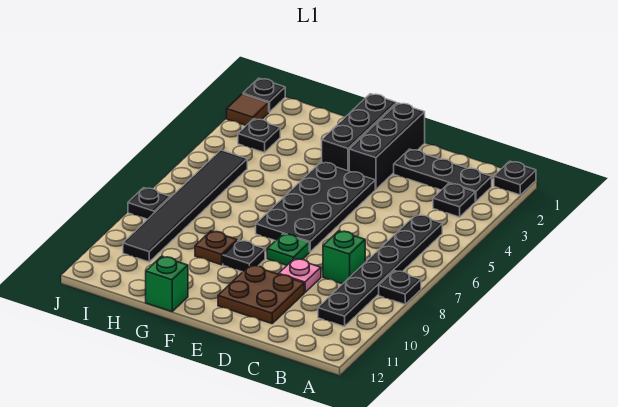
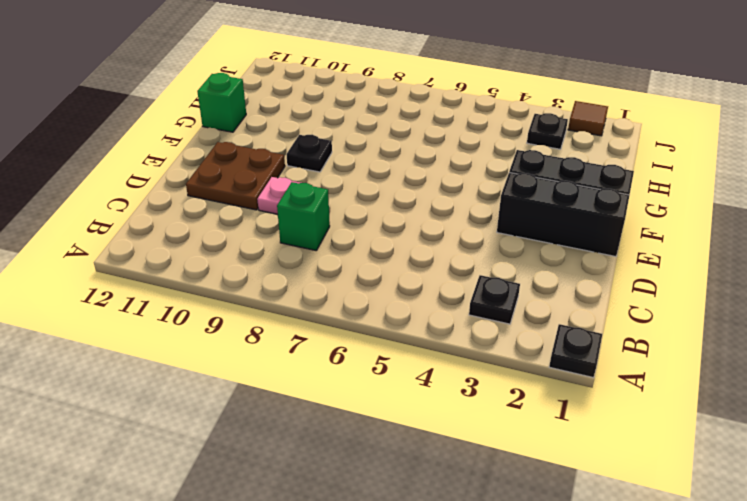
none -> black 1x1 plate [379,271,421,304]
none -> black 1x3 plate [394,149,492,201]
none -> black 1x6 plate [318,215,442,327]

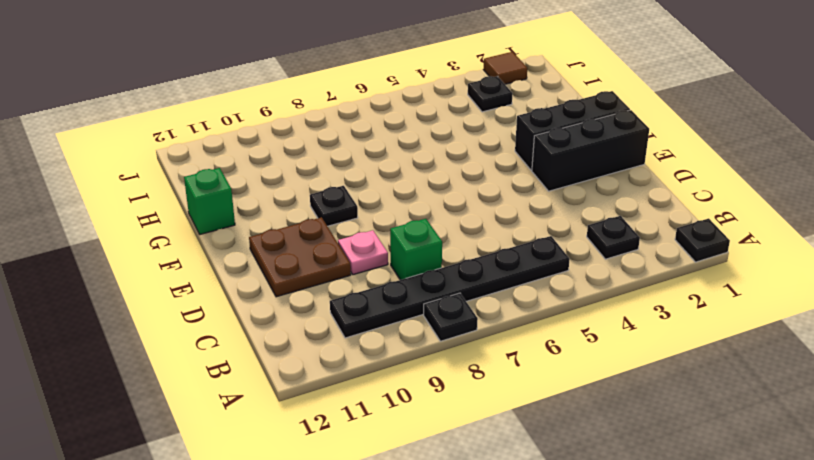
none -> black 1x3 plate [394,149,492,201]
none -> black 2x4 plate [256,162,375,252]
none -> green 1x1 plate [267,234,309,265]

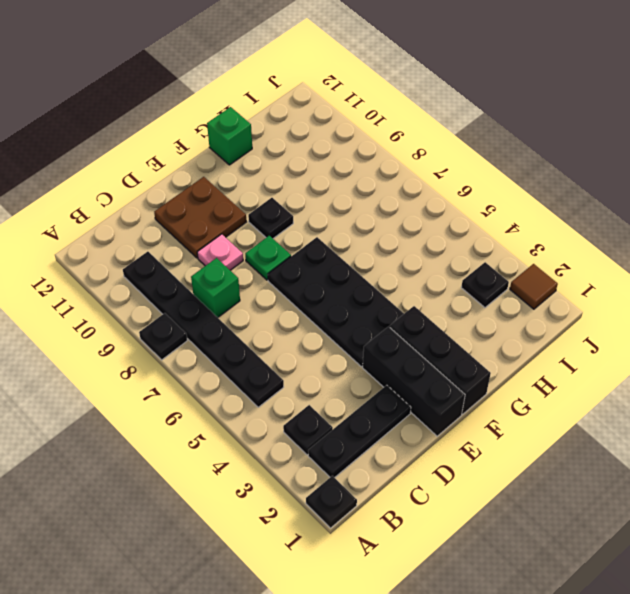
none -> brown 1x1 plate [195,231,237,265]
none -> black 1x6 tile [123,150,247,262]
none -> black 1x1 plate [243,78,285,112]

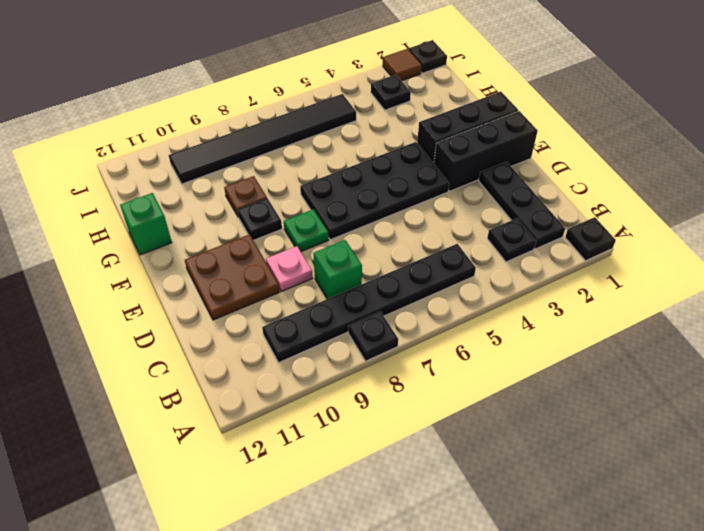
none -> black 1x1 plate [128,188,170,219]

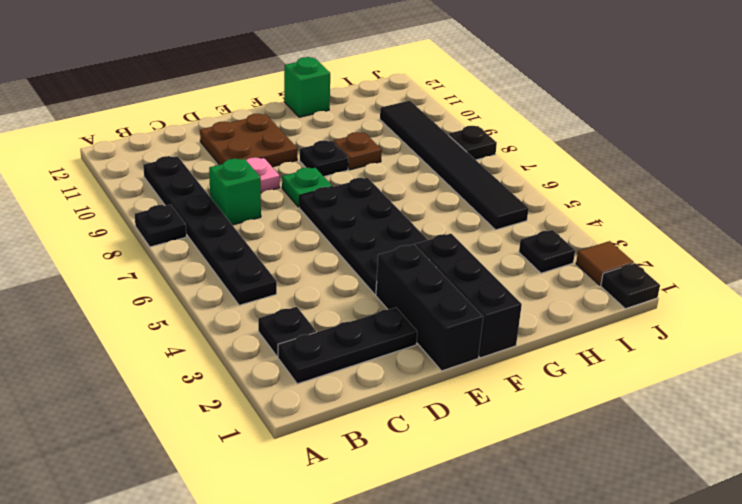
none -> black 1x1 plate [494,161,536,195]

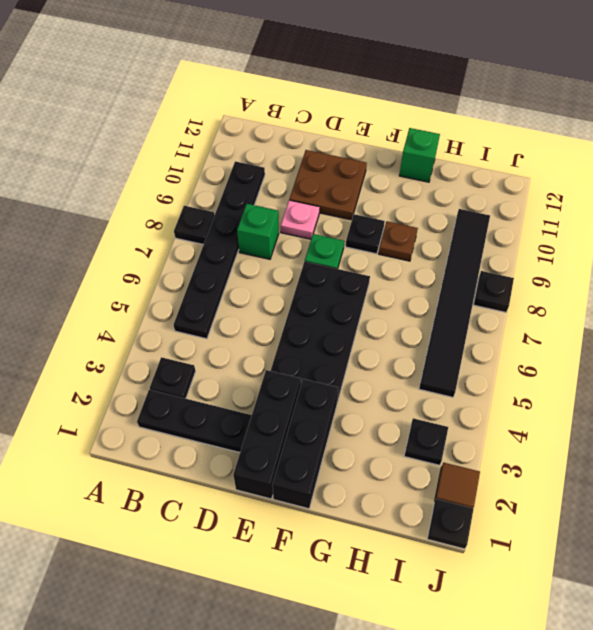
none -> black 1x1 plate [494,161,536,195]

